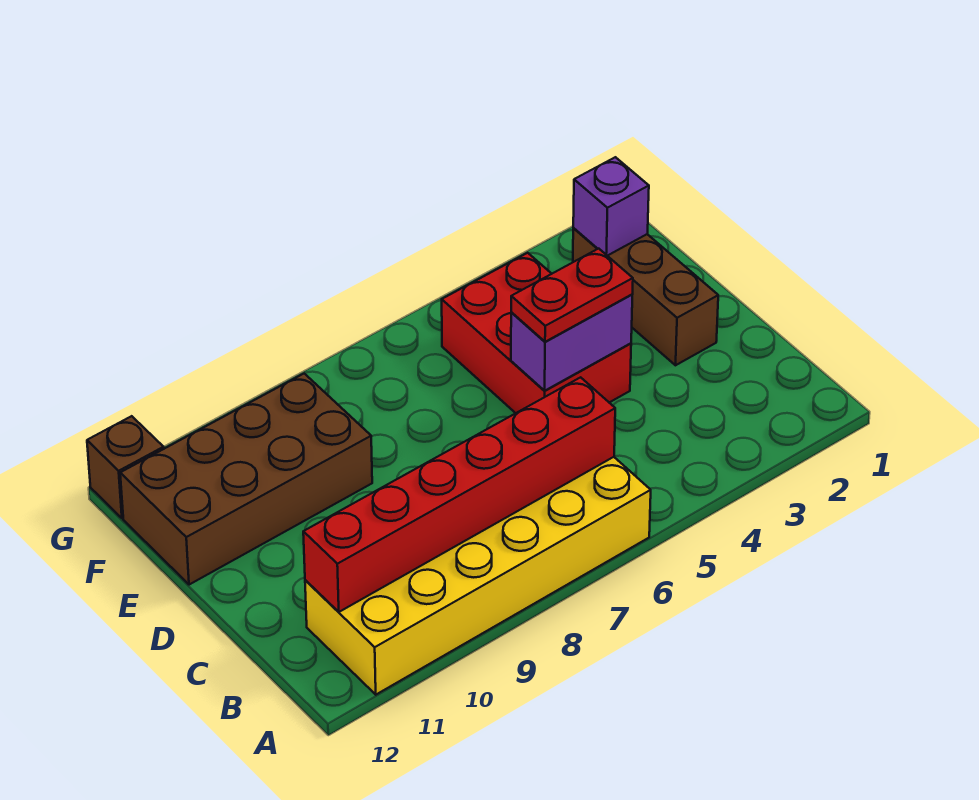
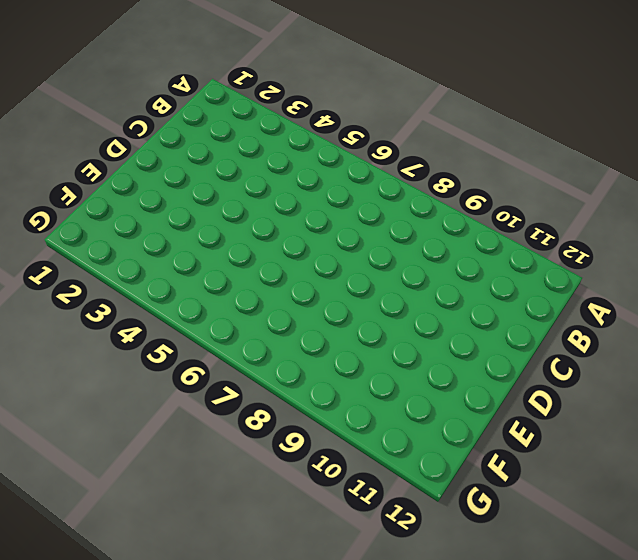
none -> yellow 2x6 brick [305,457,651,695]
none -> brown 1x3 brick [573,228,718,365]

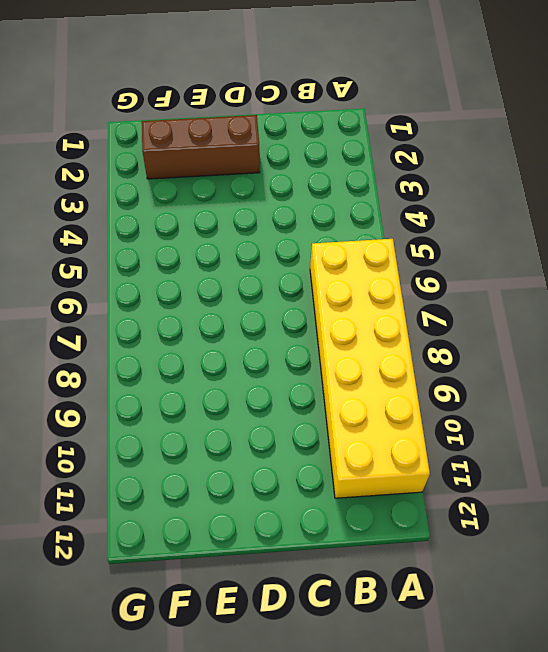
none -> red 2x3 brick [442,253,631,413]
none -> brown 2x4 brick [120,374,372,585]

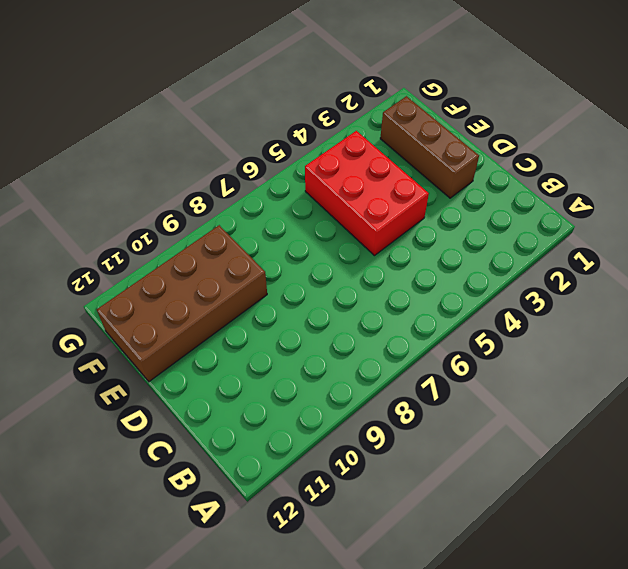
none -> yellow 2x6 brick [305,457,651,695]
none -> brown 1x1 brick [87,416,164,518]

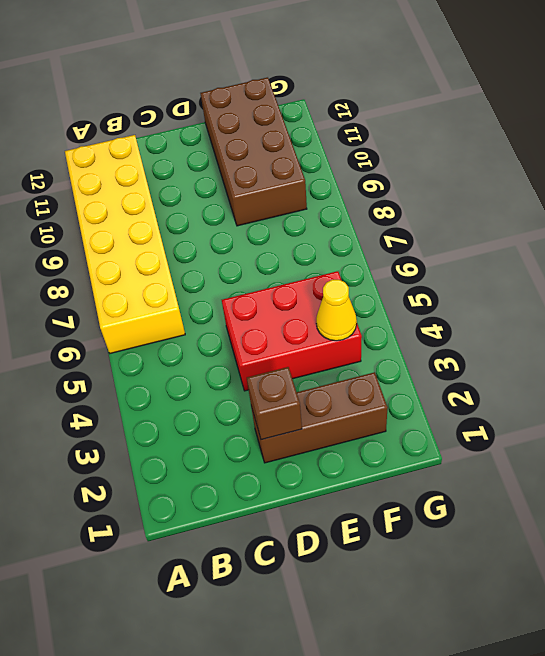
brown 1x1 brick [247,367,302,440] -> brown 1x1 brick moved to [87,416,164,518]
yellow 1x1 cone [316,280,357,341] -> none
none -> red 1x6 brick [303,377,615,612]
none -> purple 1x2 brick [511,295,632,391]

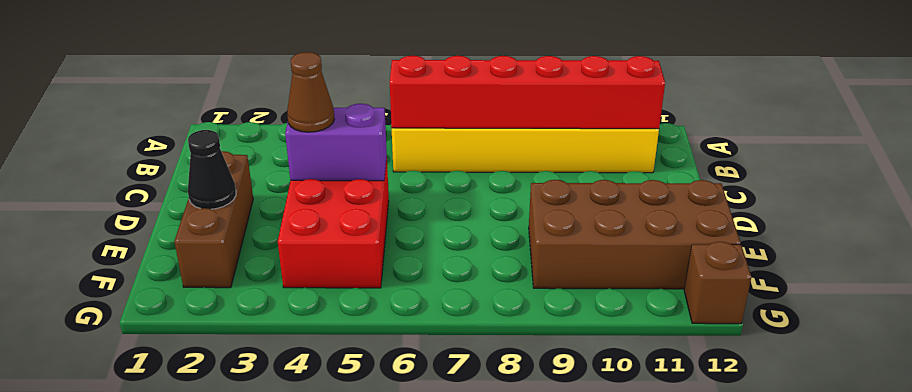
brown 1x1 cone [287,52,334,132] -> red 1x2 plate [511,249,633,342]
black 1x1 cone [188,130,236,209] -> none
none -> purple 1x1 brick [573,157,649,256]

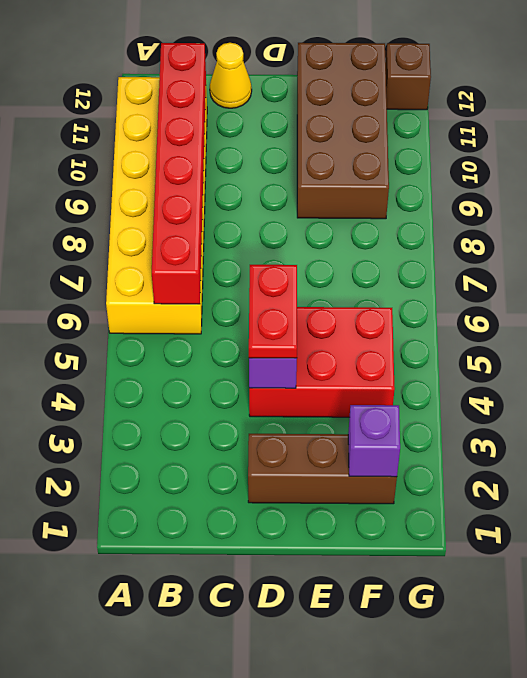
yellow 1x1 cone [210,43,252,108] -> none

